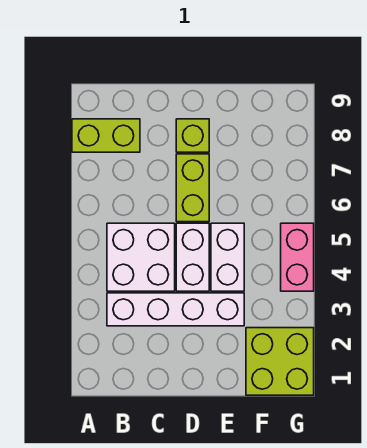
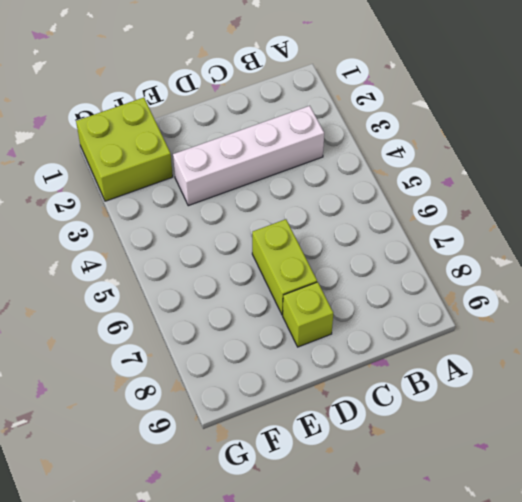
none -> lime 1x2 brick [72,119,140,152]
none -> white 2x2 brick [107,223,175,291]

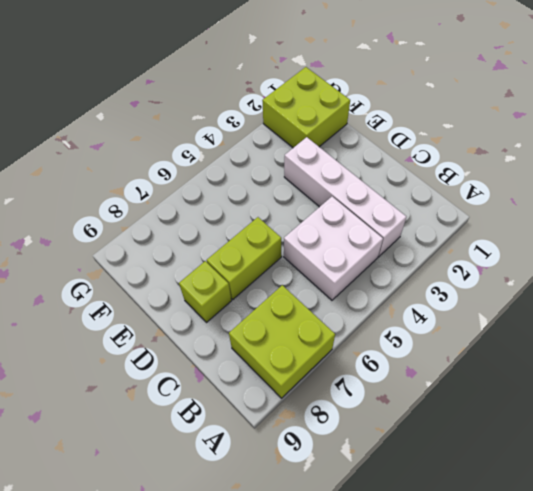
lime 2x2 brick [229,285,335,398] -> lime 1x2 brick [72,119,140,152]
none -> white 1x2 brick [176,223,209,291]
none -> white 1x2 brick [211,223,244,291]

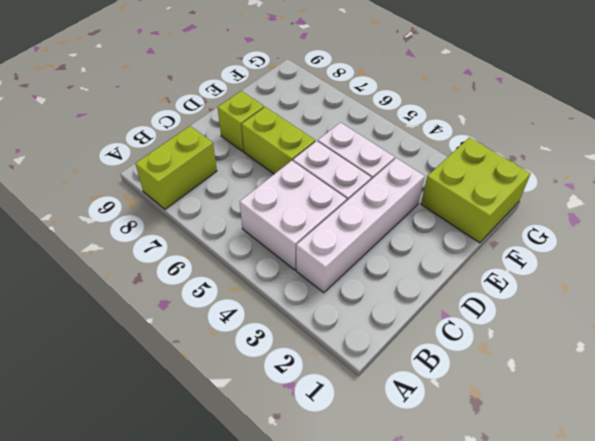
none -> pink 1x2 brick [281,223,314,291]

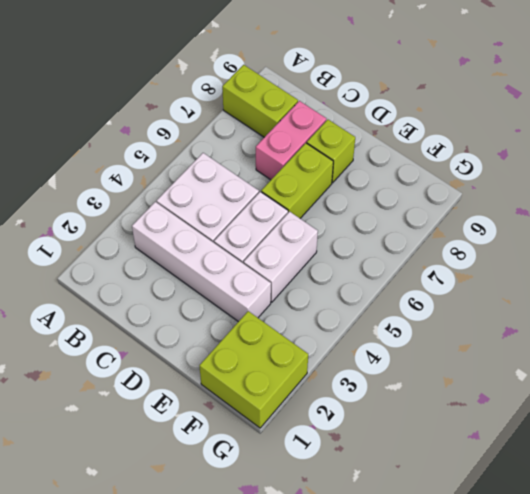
pink 1x2 brick [256,101,326,180] -> pink 1x2 brick moved to [281,223,314,291]

